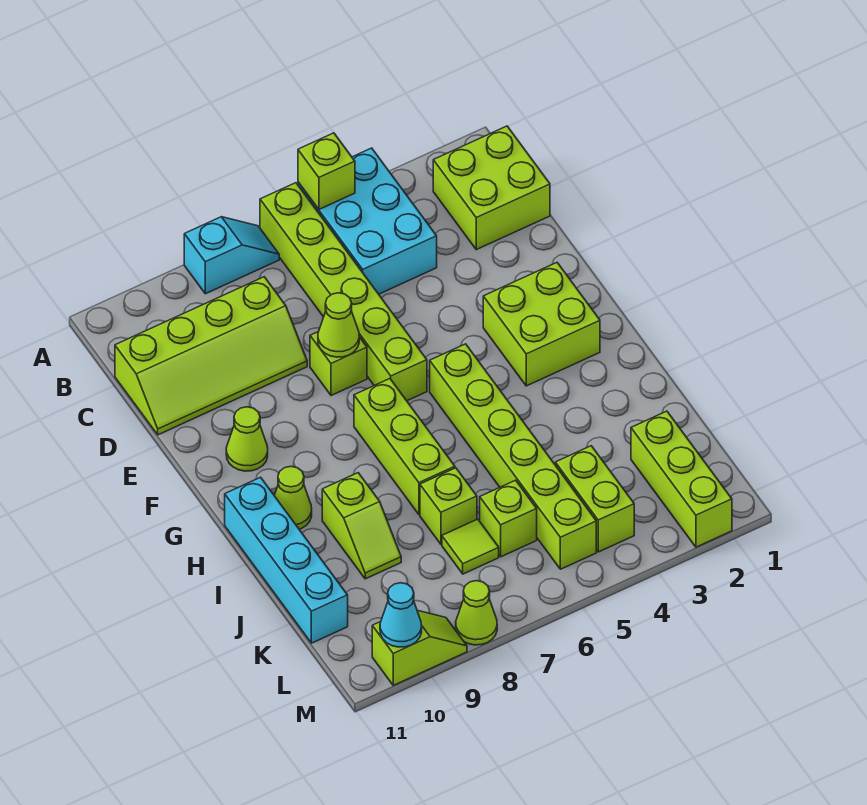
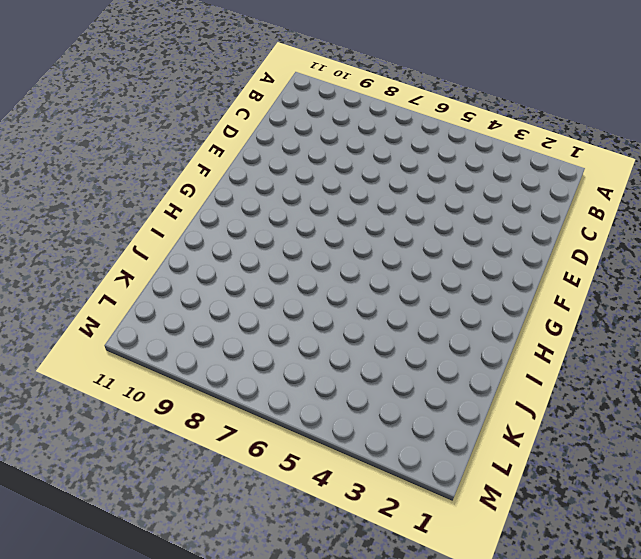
none -> cyan 2x3 brick [298,148,437,294]
none -> lime 1x6 brick [260,183,427,401]
none -> cyan 1x2 slope [184,217,279,294]

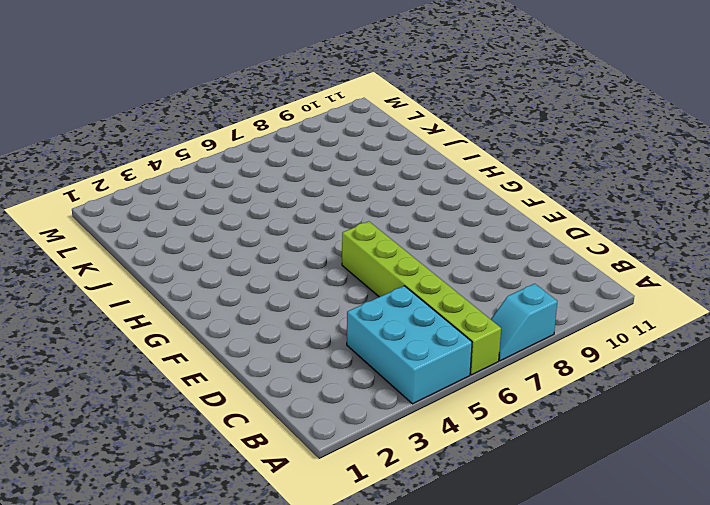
none -> lime 2x2 brick [433,126,550,250]
none -> lime 2x4 slope [115,277,307,435]
none -> lime 1x1 brick [310,331,367,396]

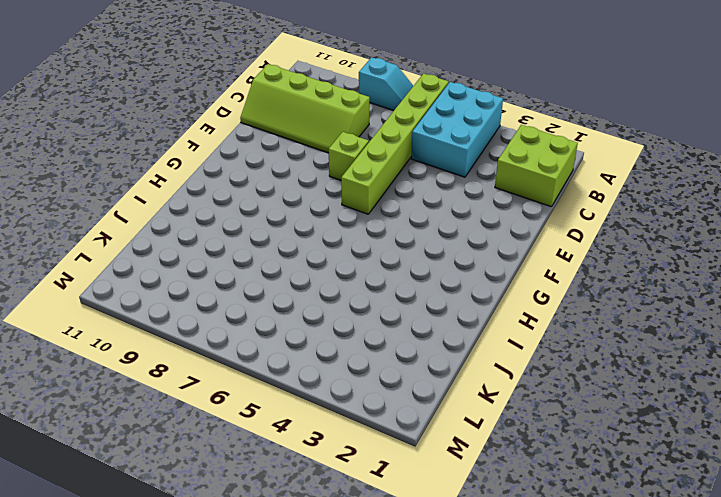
none -> lime 2x2 brick [483,263,600,386]
none -> lime 1x1 cone [226,407,268,471]
none -> lime 1x6 brick [430,344,596,569]

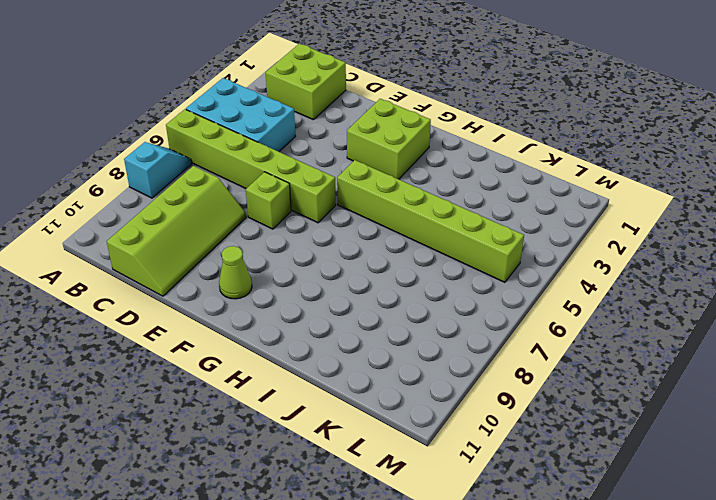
none -> lime 1x3 brick [354,379,455,514]
none -> lime 1x1 cone [274,466,312,529]
none -> cyan 1x4 brick [225,477,348,643]

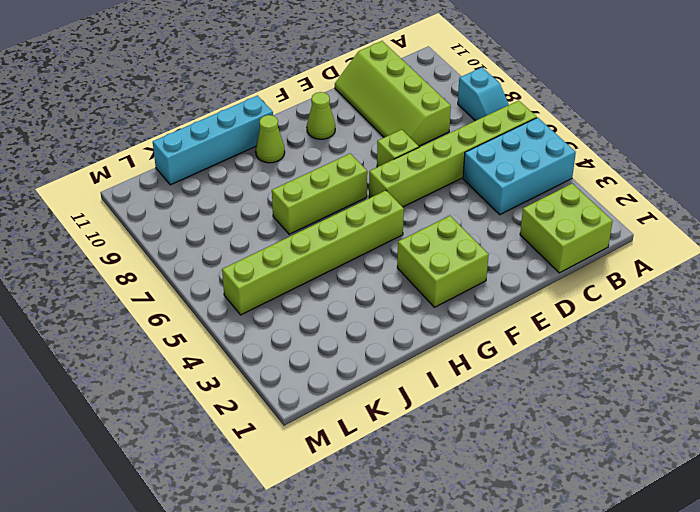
none -> lime 1x2 slope [322,473,401,579]
none -> lime 1x1 brick [420,468,477,544]
none -> lime 1x3 brick [631,411,732,547]

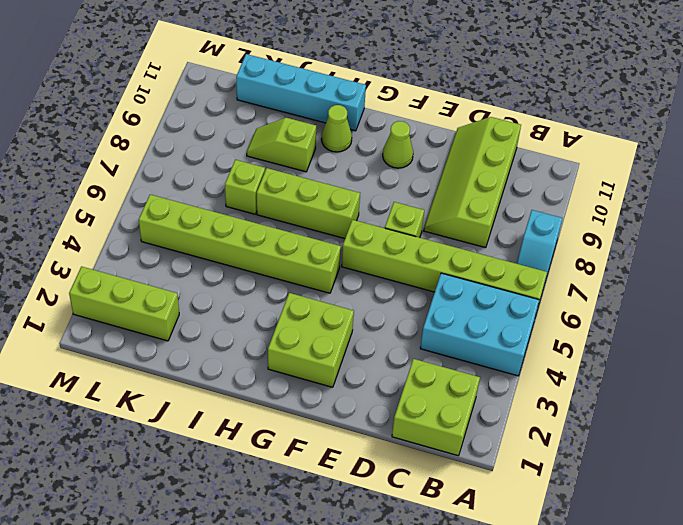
none -> lime 1x2 brick [555,446,634,552]
none -> lime 1x1 brick [480,480,537,557]
none -> lime 1x1 tile [442,519,499,574]

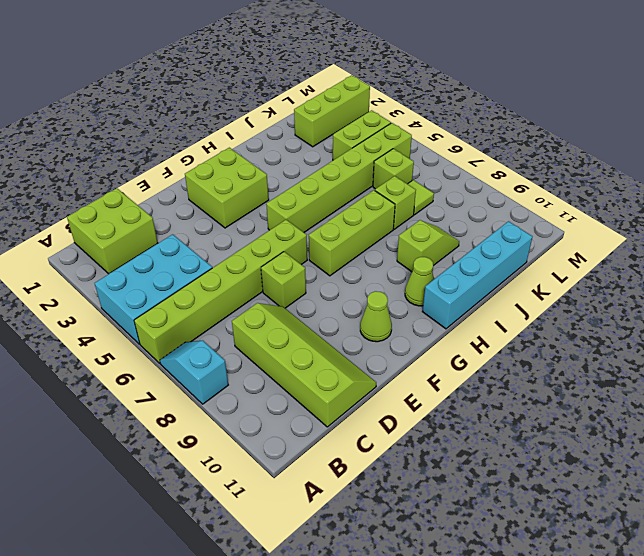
none -> lime 1x1 cone [456,581,497,645]
none -> lime 1x2 slope [372,610,467,685]
none -> lime 1x1 brick [298,133,355,209]

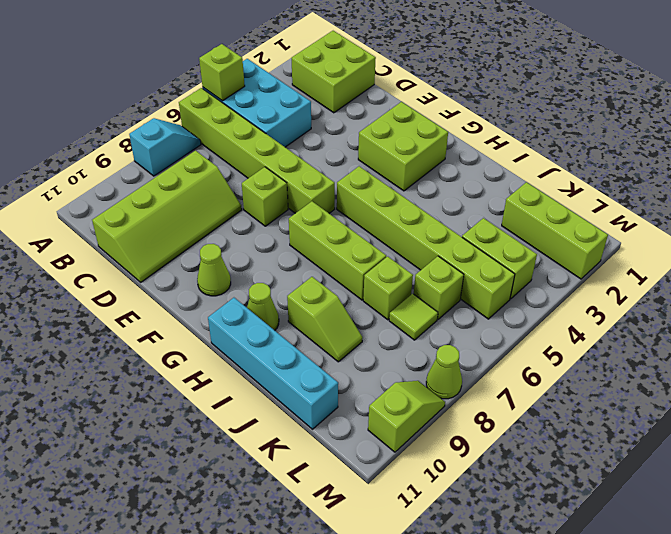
none -> lime 1x1 cone [318,293,359,357]
none -> cyan 1x1 cone [380,583,422,647]

